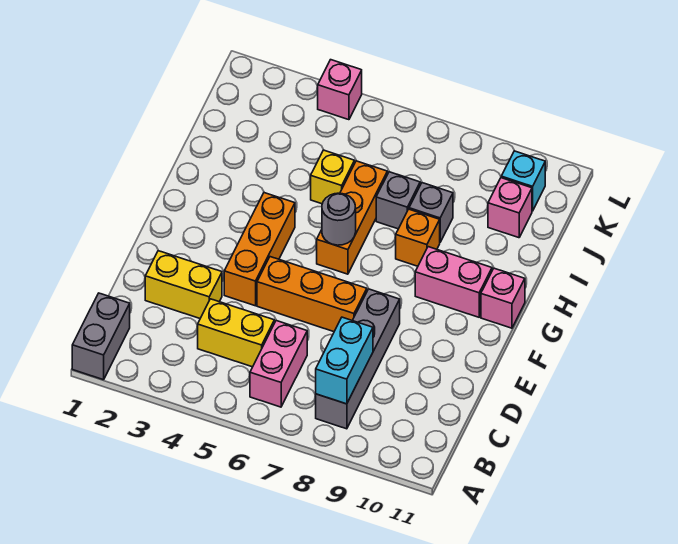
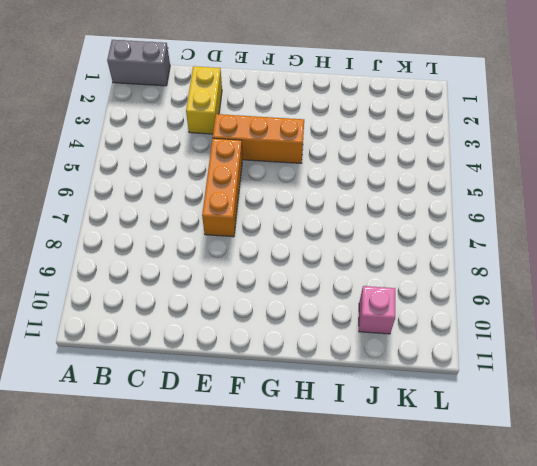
none -> pink 1x2 brick [250,321,307,407]
none -> grey 1x4 brick [316,289,400,429]
none -> yellow 1x2 brick [198,299,274,367]

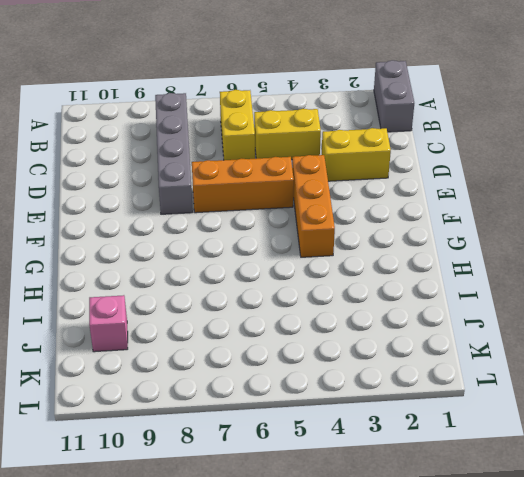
yellow 1x2 brick [220,90,255,160] -> pink 1x2 brick [250,321,307,407]
none -> orange 1x3 brick [317,161,387,274]
none -> pink 1x2 brick [415,247,492,317]
none -> pink 1x1 brick [481,268,525,328]

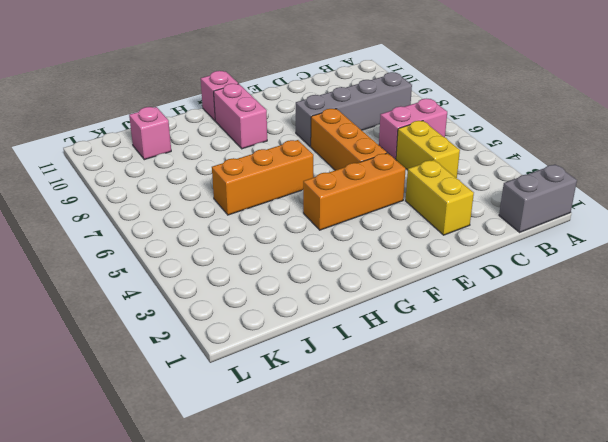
none -> orange 1x1 brick [396,209,440,266]
none -> yellow 1x1 brick [311,150,355,204]
none -> grey 1x1 brick [376,172,420,229]

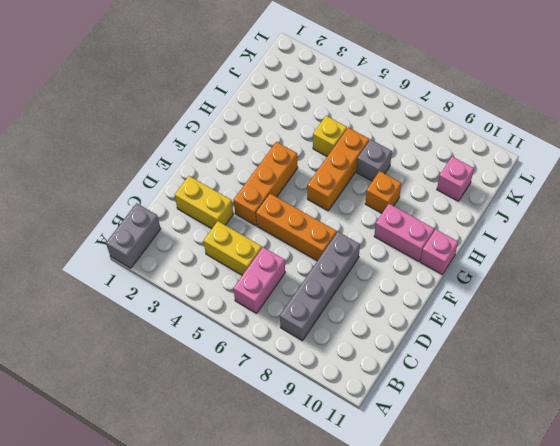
none -> grey 1x1 brick [409,183,453,242]
none -> cyan 1x1 brick [501,151,545,211]
none -> pink 1x1 brick [318,60,362,120]

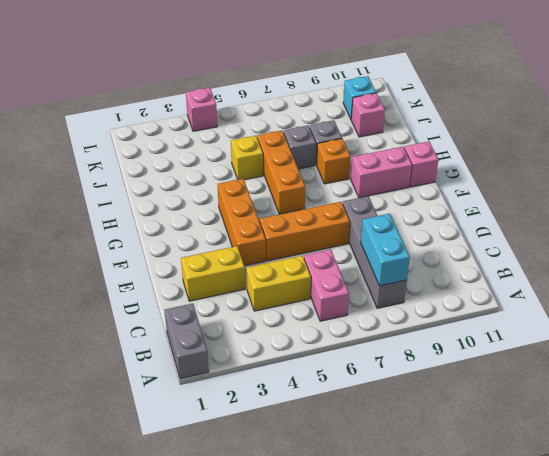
none -> grey 1x1 round brick [322,193,356,245]

